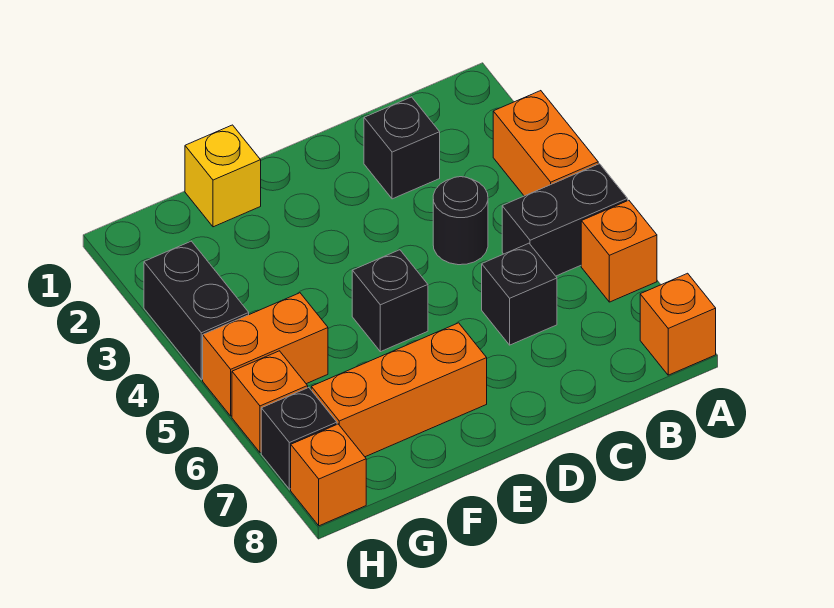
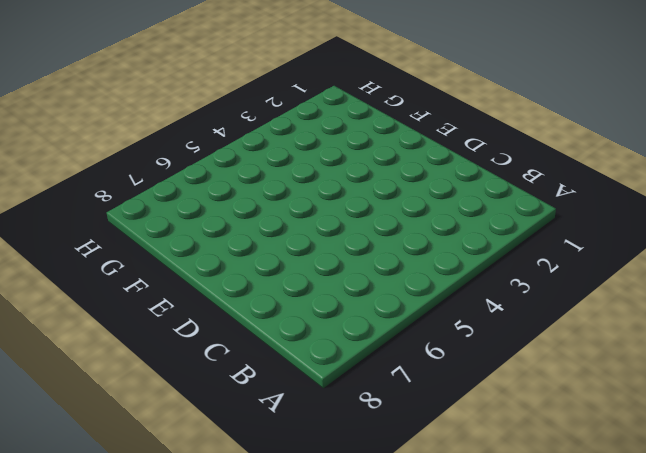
none -> orange 1x2 brick [493,91,598,196]
none -> black 1x2 brick [502,164,628,276]
none -> orange 1x1 brick [581,200,657,302]

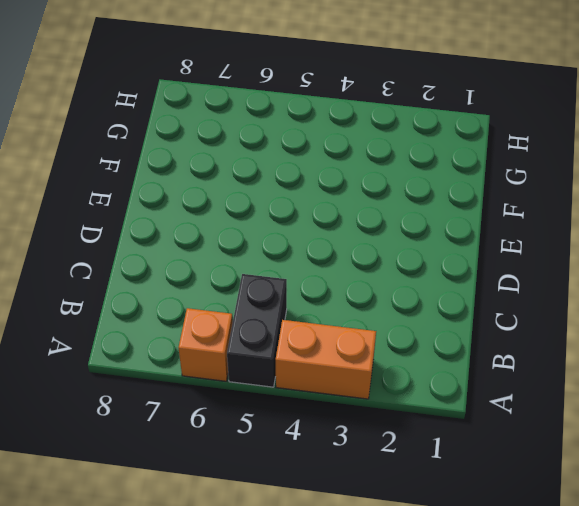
none -> orange 1x1 brick [640,273,716,375]
none -> black 1x1 brick [364,97,440,199]
none -> black 1x1 round brick [433,177,488,265]

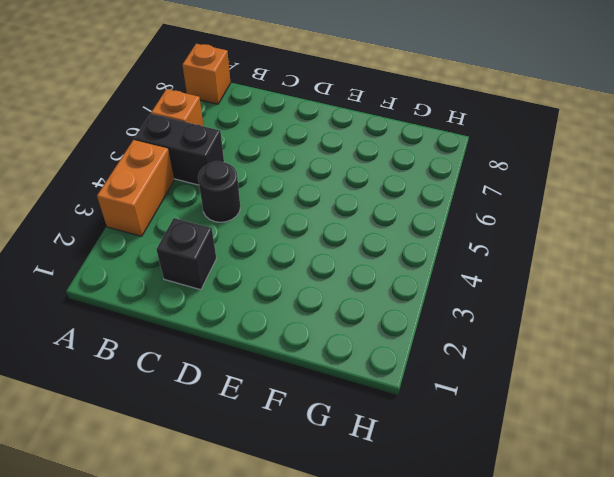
none -> black 1x1 brick [482,243,557,345]
none -> black 1x1 brick [352,250,428,352]
none -> orange 1x3 brick [311,323,487,457]

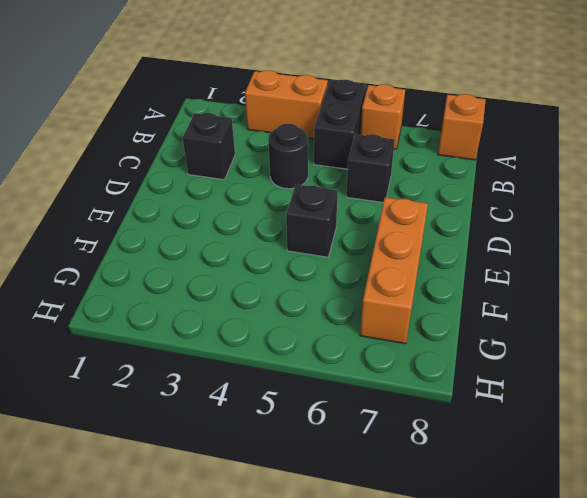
none -> yellow 1x1 brick [185,125,261,227]
none -> orange 1x2 brick [203,293,328,416]
none -> black 1x2 brick [144,241,249,380]

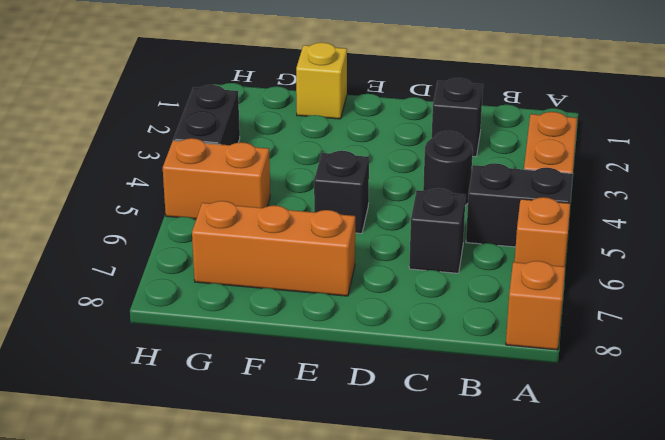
none -> orange 1x1 brick [232,351,308,453]
none -> black 1x1 brick [261,388,337,489]
none -> orange 1x1 brick [291,424,366,526]

